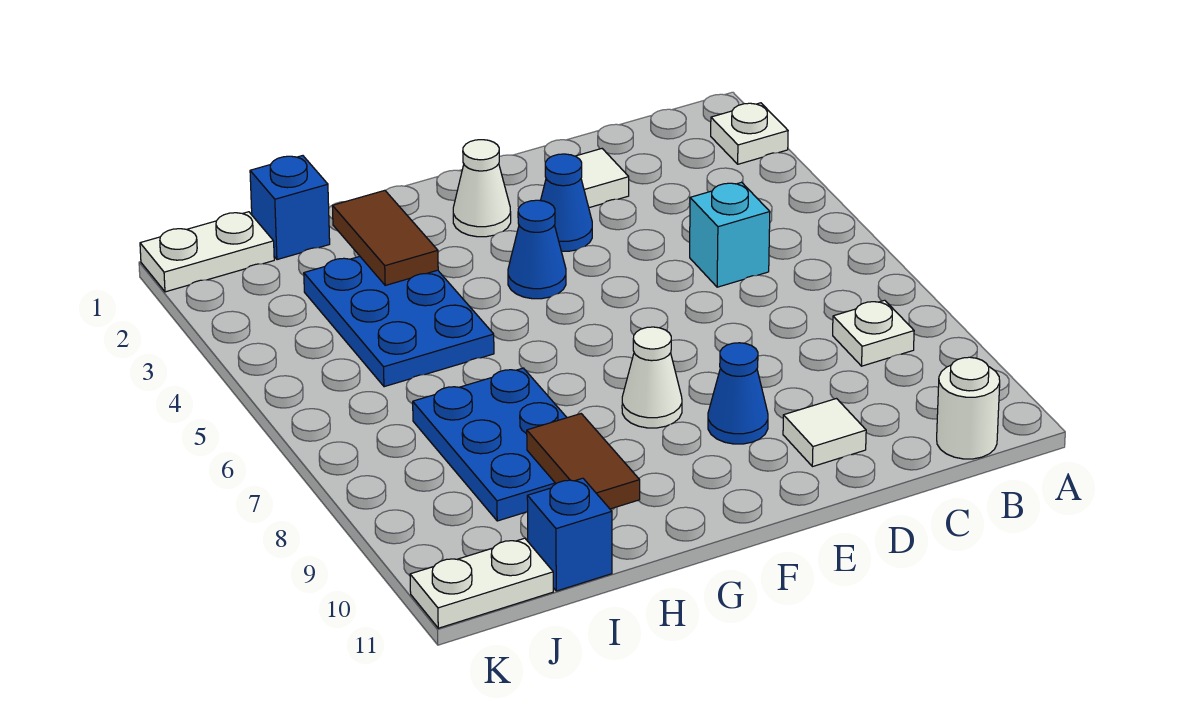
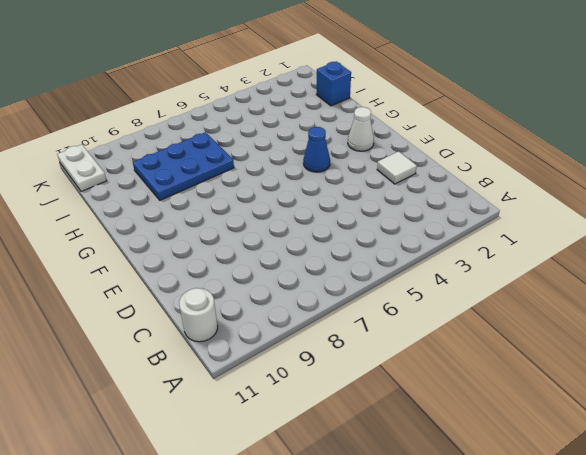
none -> white 1x1 plate [711,103,788,164]
none -> white 1x1 plate [833,300,914,366]
none -> cyan 1x1 brick [690,182,770,287]

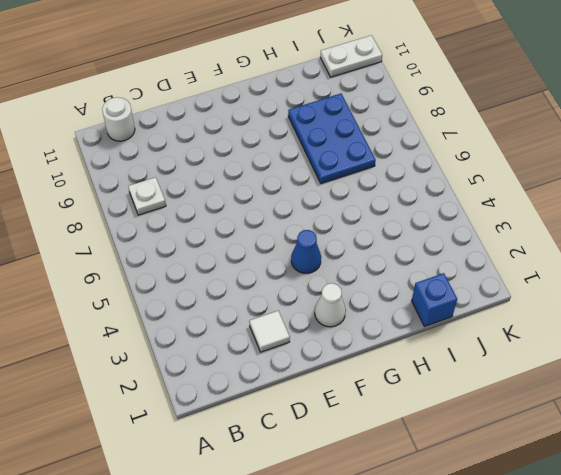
none -> white 1x1 plate [711,103,788,164]
none -> cyan 1x1 brick [690,182,770,287]
none -> white 1x1 tile [783,399,866,467]

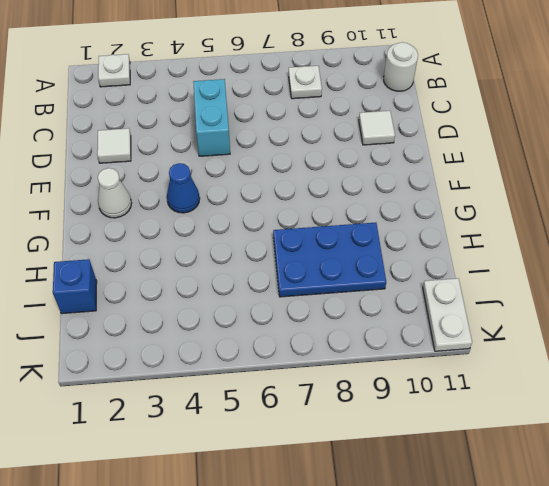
cyan 1x2 brick [193,79,230,156] -> cyan 1x1 brick [690,182,770,287]
none -> blue 1x1 cone [541,154,592,251]
none -> blue 1x1 cone [708,343,768,444]
none -> white 1x1 cone [622,327,682,428]

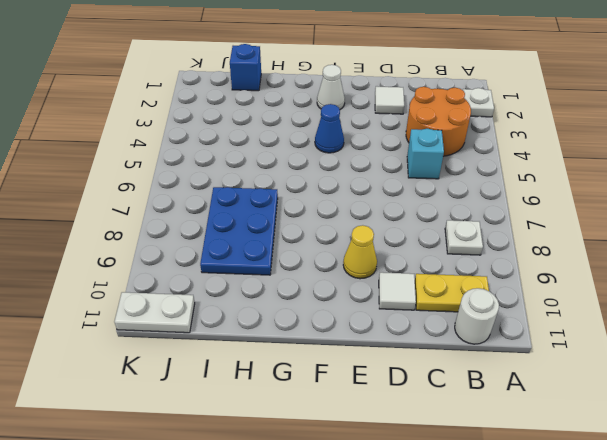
orange 2x2 round brick [406,87,471,156] -> none
yellow 1x2 plate [415,274,489,312] -> none
yellow 1x1 cone [343,225,377,279] -> blue 1x1 cone [708,343,768,444]
none -> blue 1x1 cone [541,154,592,251]
none -> white 1x1 cone [622,327,682,428]
none -> blue 2x3 plate [304,256,494,387]

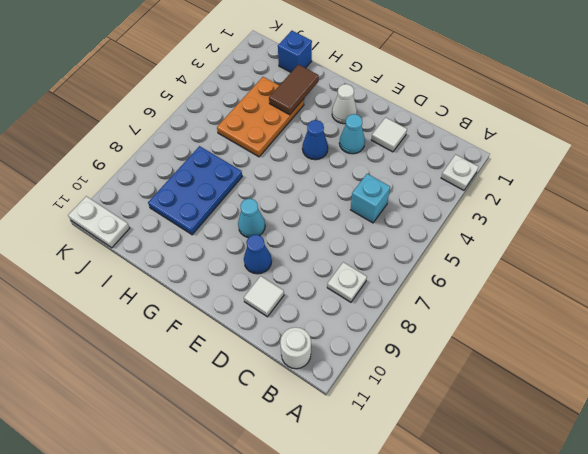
cyan 1x1 cone [339,114,365,154] -> blue 1x1 cone [541,154,592,251]
cyan 1x1 cone [238,199,265,238] -> white 1x1 cone [622,327,682,428]
orange 2x3 plate [217,77,304,157] -> blue 2x3 plate [304,256,494,387]
none -> blue 1x1 brick [527,478,612,591]
none -> white 1x2 plate [140,212,274,292]
none -> brown 1x2 tile [527,414,640,509]

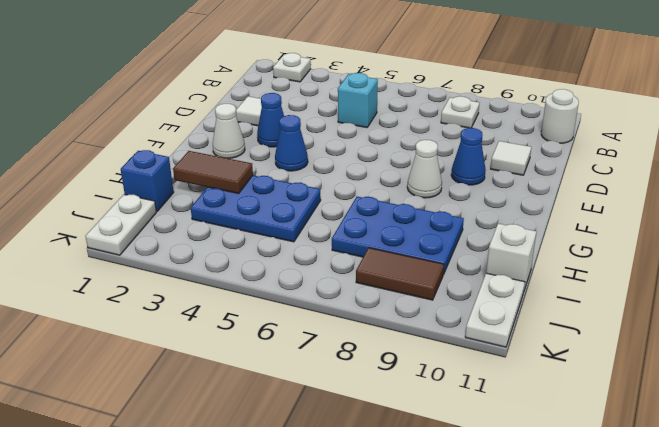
white 1x1 brick [486,224,536,290] -> blue 1x1 brick [527,478,612,591]
brown 1x2 tile [356,248,444,300] -> brown 1x2 tile moved to [527,414,640,509]

